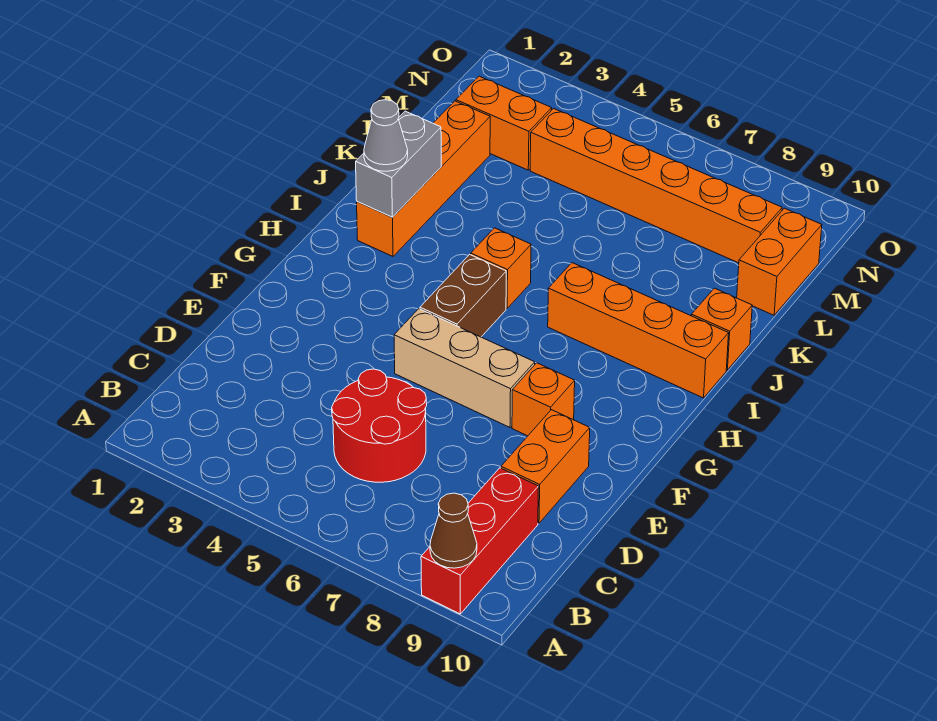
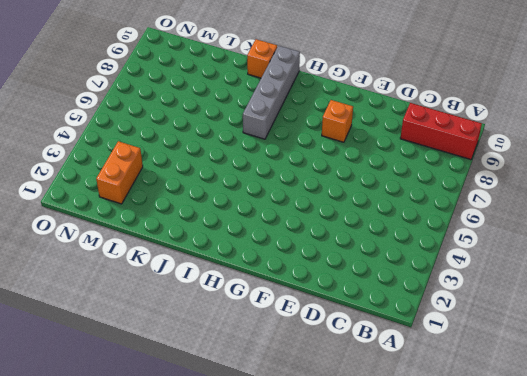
grey 1x4 brick [243,46,300,139] -> orange 1x4 brick [548,263,729,398]
none -> red 2x2 round brick [332,369,427,482]
none -> orange 1x2 brick [501,410,590,523]
none -> tan 1x3 brick [394,309,535,427]

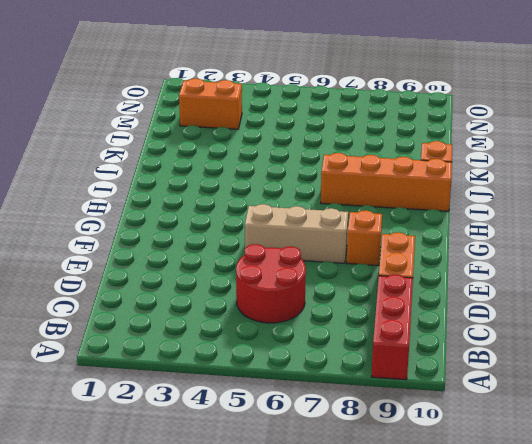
none -> brown 1x2 brick [420,254,506,337]
none -> orange 1x4 brick [357,101,490,256]
none -> orange 1x1 brick [471,228,531,308]

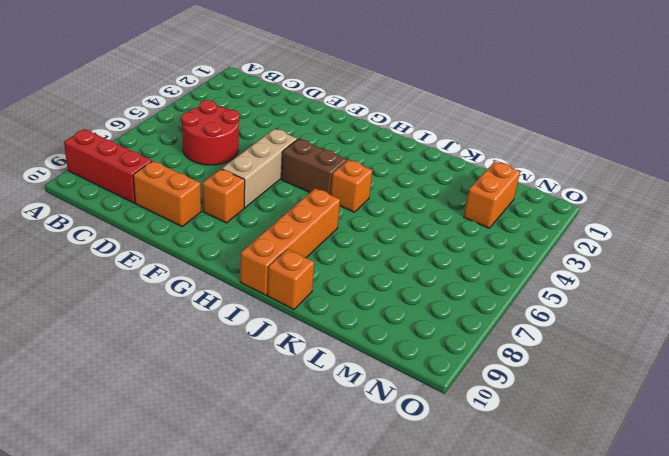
none -> orange 1x4 brick [357,101,490,256]
none -> orange 1x2 brick [737,208,822,315]
none -> orange 1x6 brick [530,109,782,263]

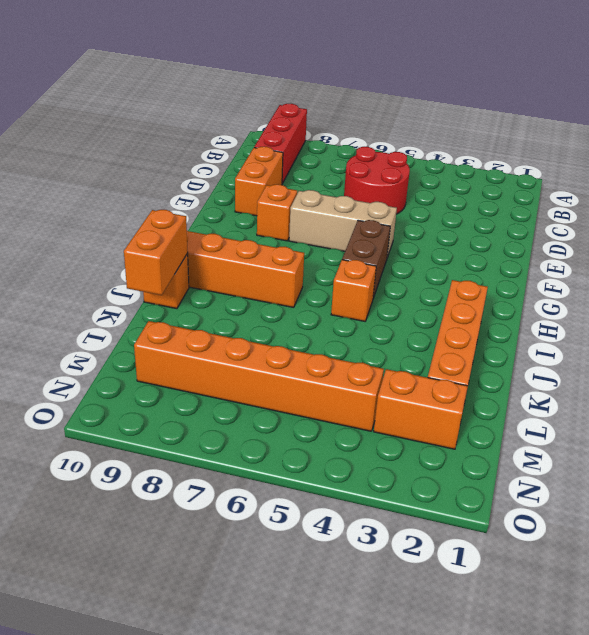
orange 1x2 brick [124,210,188,295] -> orange 1x2 brick moved to [737,208,822,315]
none -> brown 1x1 cone [430,493,477,568]
none -> grey 1x2 brick [356,111,441,217]
none -> grey 1x1 cone [364,100,408,171]

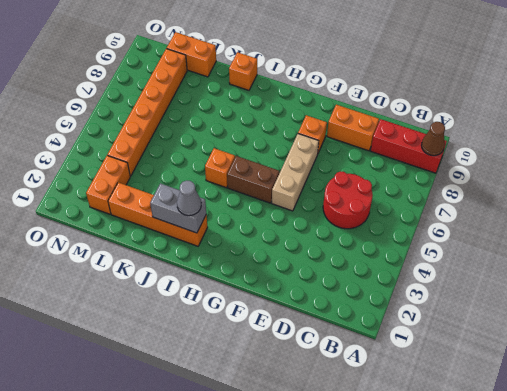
none -> orange 1x4 brick [548,263,729,398]

